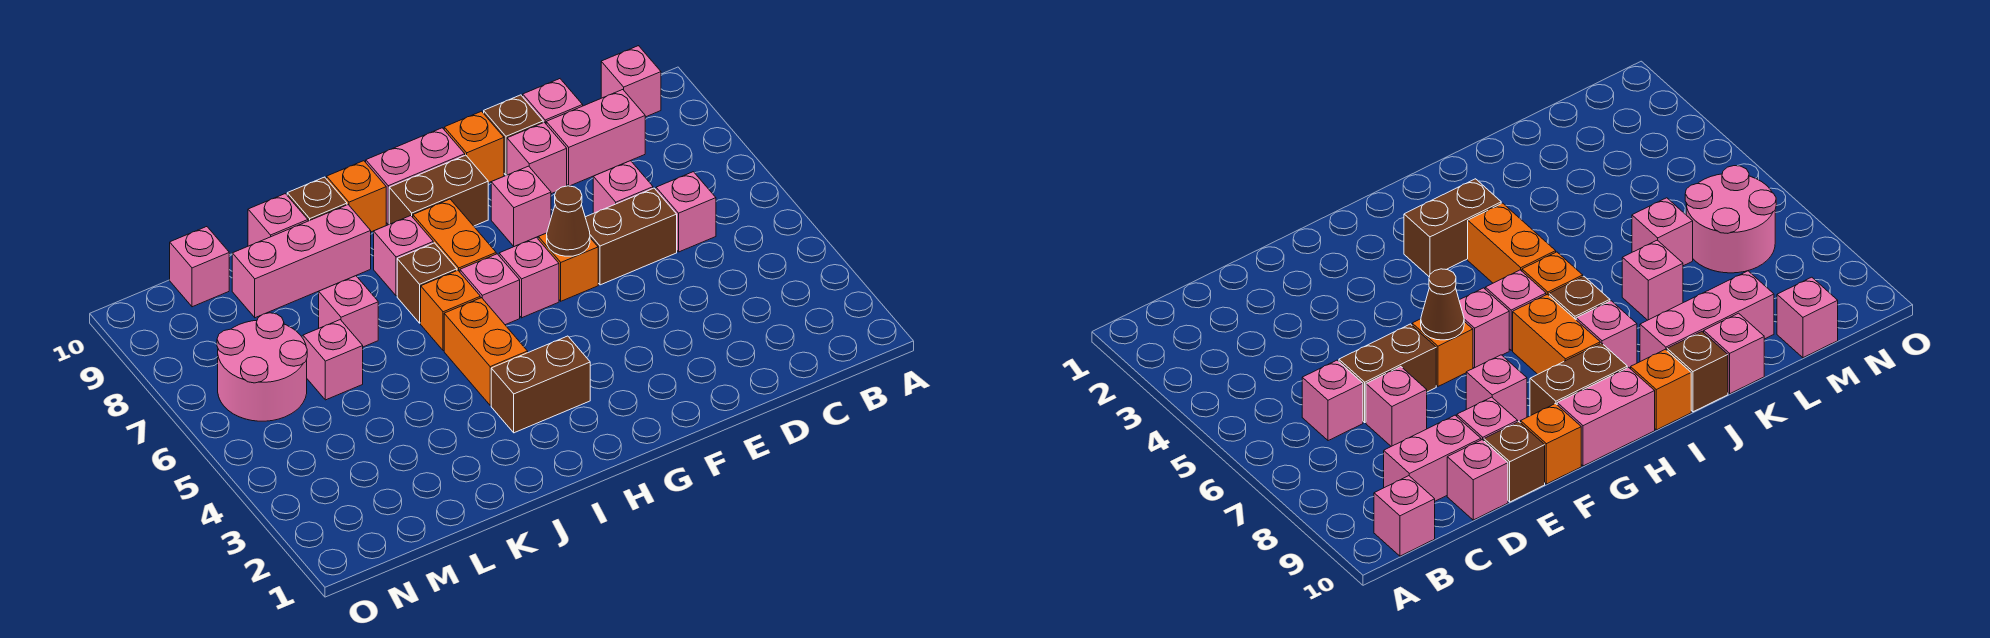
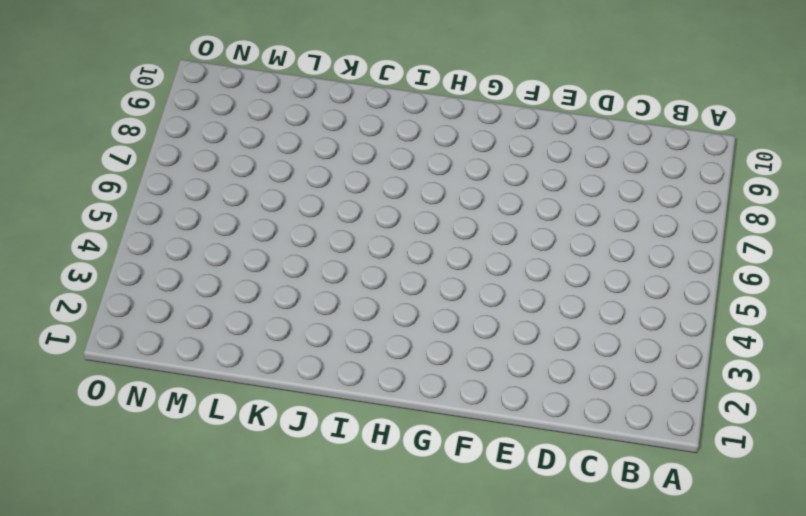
none -> pink 1x1 brick [601,46,661,117]
none -> pink 1x1 brick [656,172,716,252]
none -> pink 1x2 brick [546,90,645,186]
none -> brown 1x2 brick [585,188,677,285]

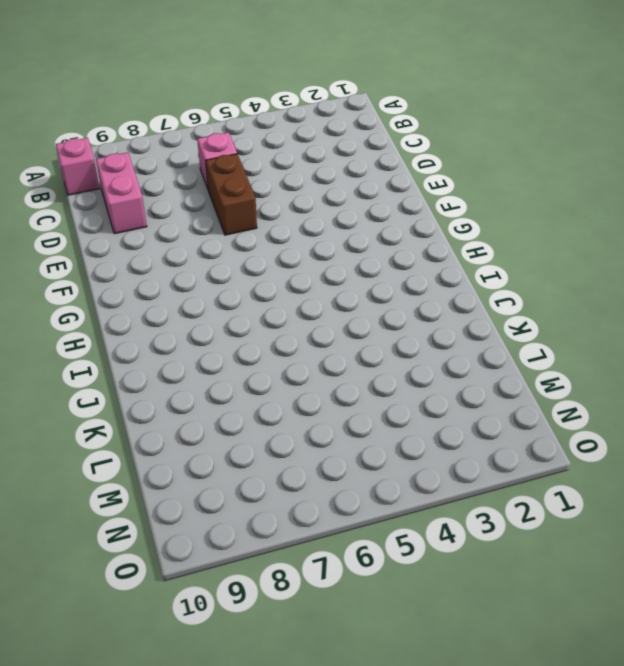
none -> pink 1x1 brick [593,161,653,213]
none -> pink 1x1 brick [523,79,583,123]
none -> pink 1x1 brick [507,122,567,194]
none -> brown 1x1 brick [484,95,543,175]

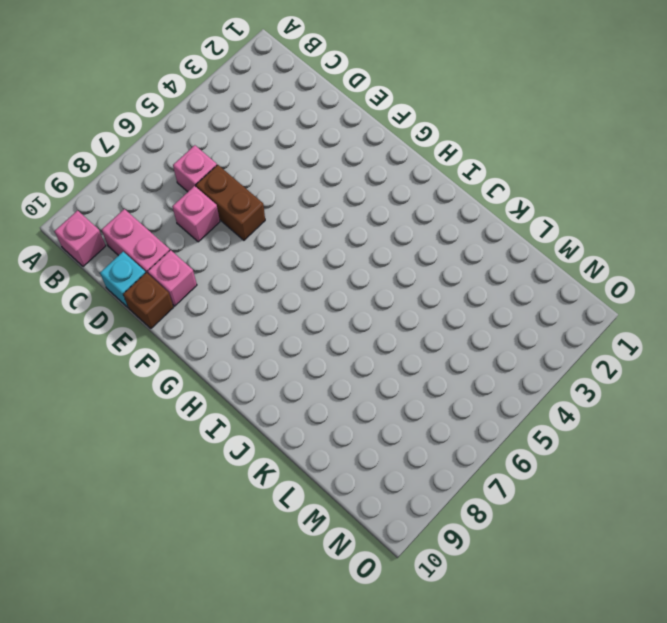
cyan 1x1 brick [100,252,146,308] -> pink 1x1 brick [523,79,583,123]
none -> orange 1x1 brick [538,233,598,301]
none -> pink 1x1 brick [491,166,551,246]
none -> orange 1x1 brick [444,111,504,183]
none -> pink 1x1 brick [499,237,559,318]

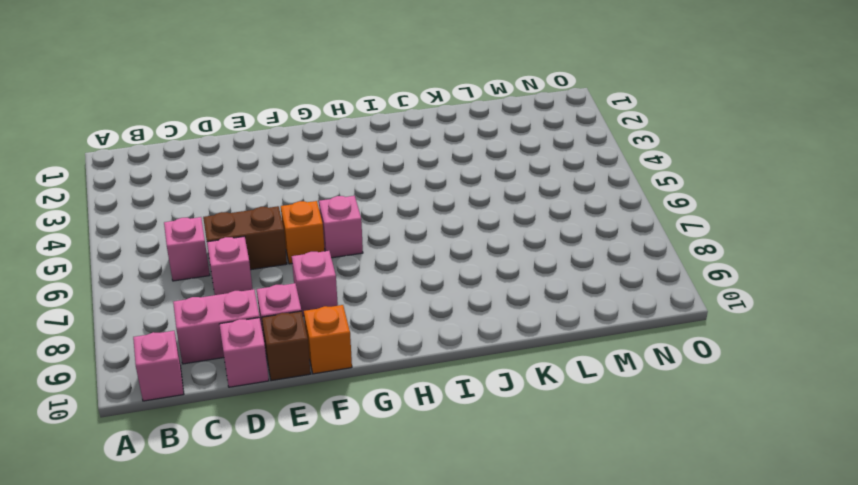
none -> brown 1x2 brick [389,155,488,226]
none -> pink 1x2 brick [366,128,465,225]
none -> brown 1x2 brick [491,336,590,433]
none -> pink 1x1 brick [460,254,520,325]

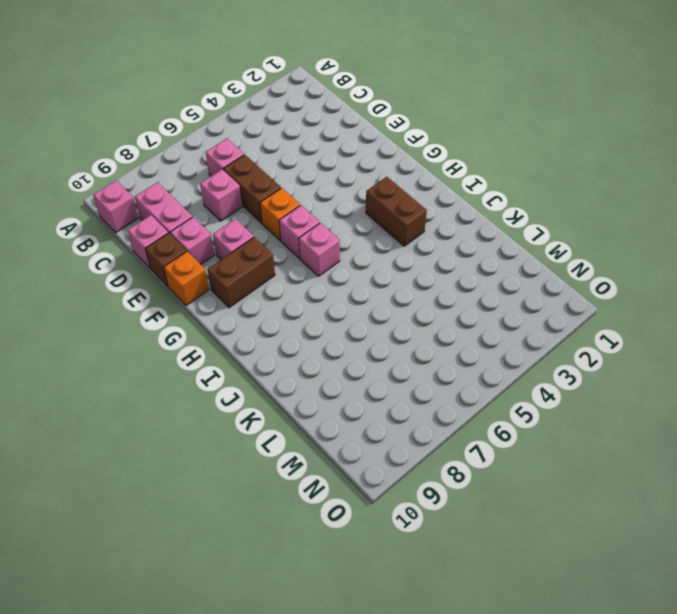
brown 1x2 brick [207,237,275,308] -> brown 1x2 brick turned to [389,155,488,226]
none -> pink 1x2 brick [366,128,465,225]
none -> orange 1x2 brick [413,199,496,272]
none -> orange 1x2 brick [444,298,528,405]
none -> orange 1x1 brick [421,270,480,351]

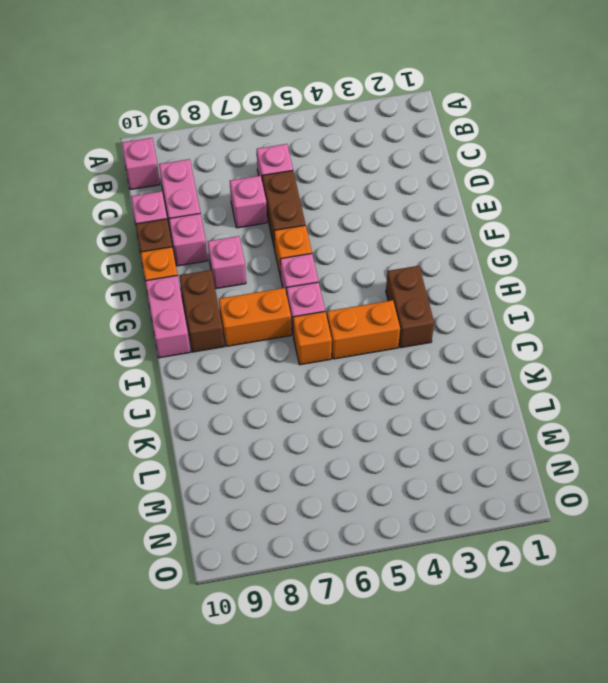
none -> brown 1x1 brick [397,243,457,323]
none -> pink 1x1 brick [374,216,433,296]
none -> orange 1x1 brick [327,161,386,232]
none -> pink 1x3 brick [232,205,371,318]

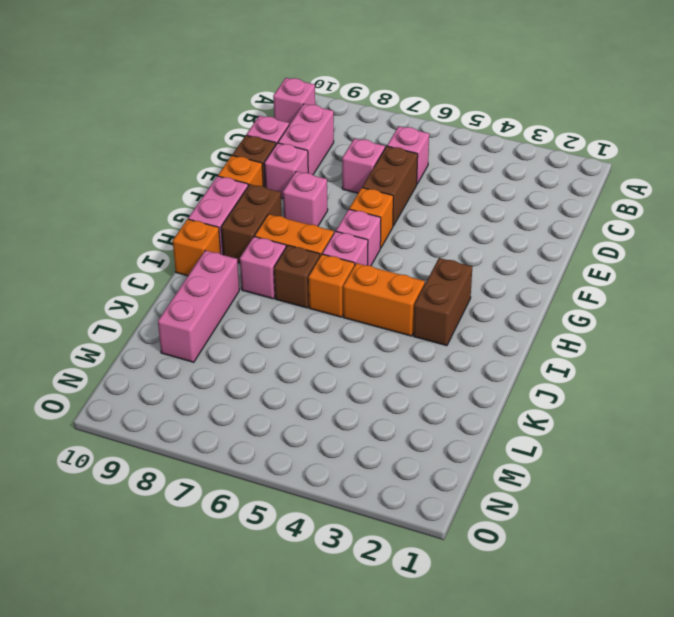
none -> brown 1x1 brick [287,177,347,221]
none -> pink 1x1 brick [319,276,378,347]
none -> pink 1x1 brick [248,194,308,246]
none -> pink 1x1 brick [303,320,363,400]

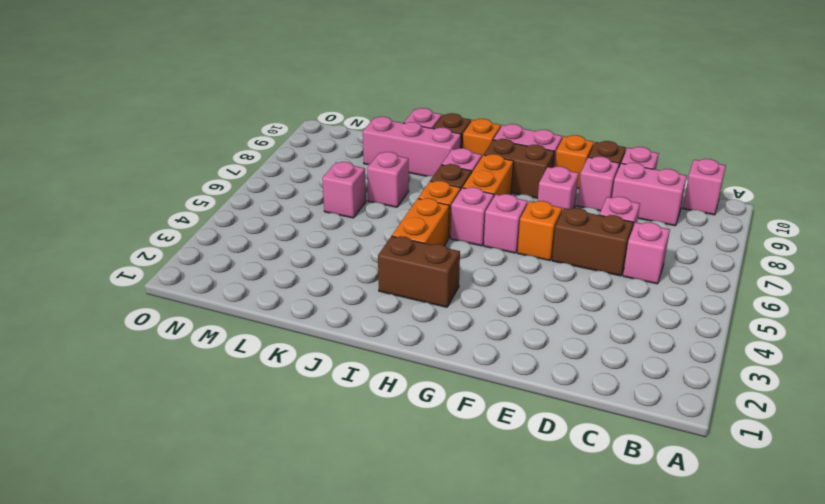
none -> pink 2x2 round brick [217,313,307,421]
none -> pink 1x1 brick [170,227,229,307]
none -> brown 1x1 cone [547,186,590,256]

